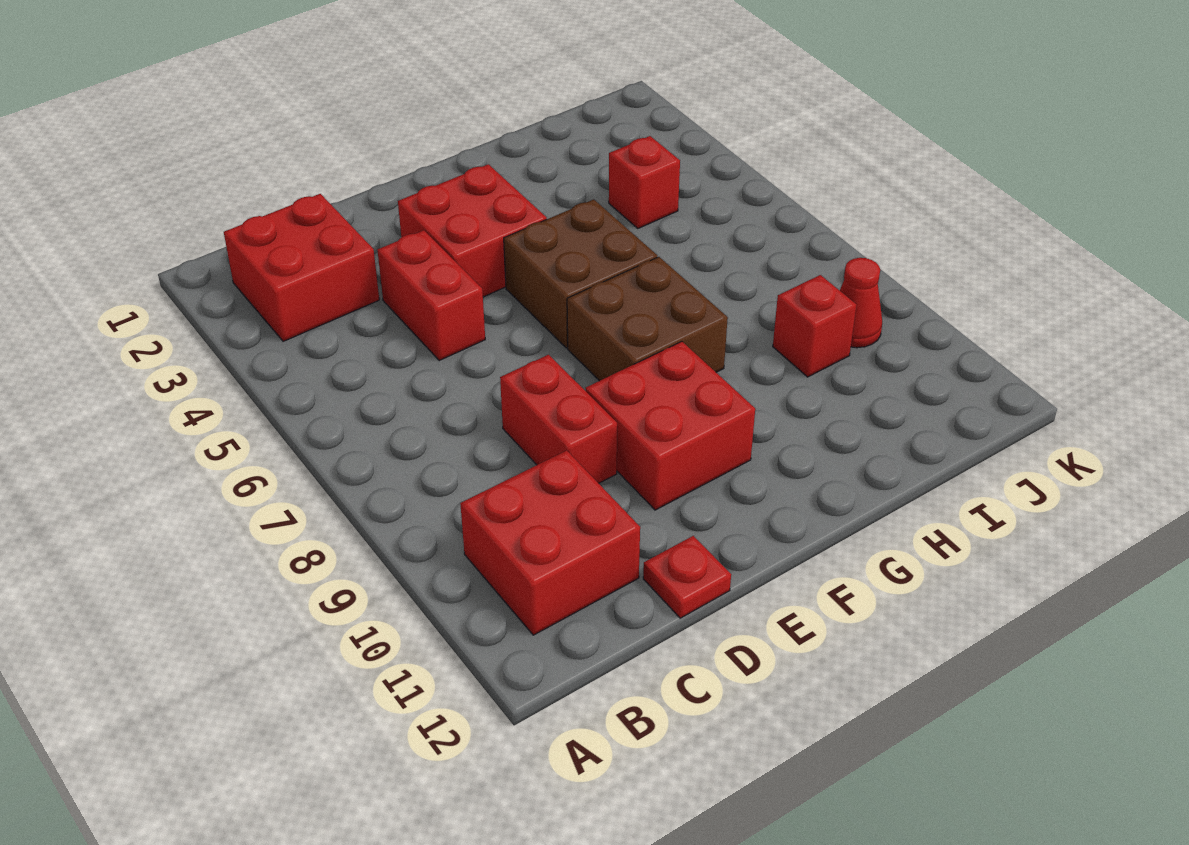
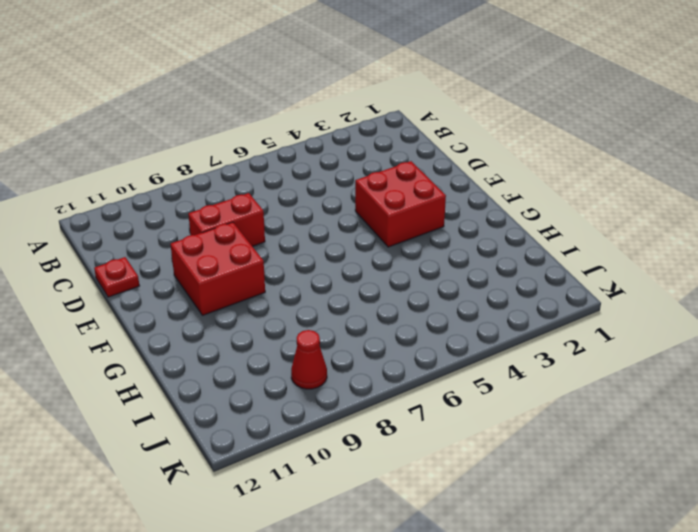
none -> red 2x2 brick [224,194,379,341]
none -> red 2x2 brick [460,450,640,635]
none -> red 1x2 brick [377,230,485,360]

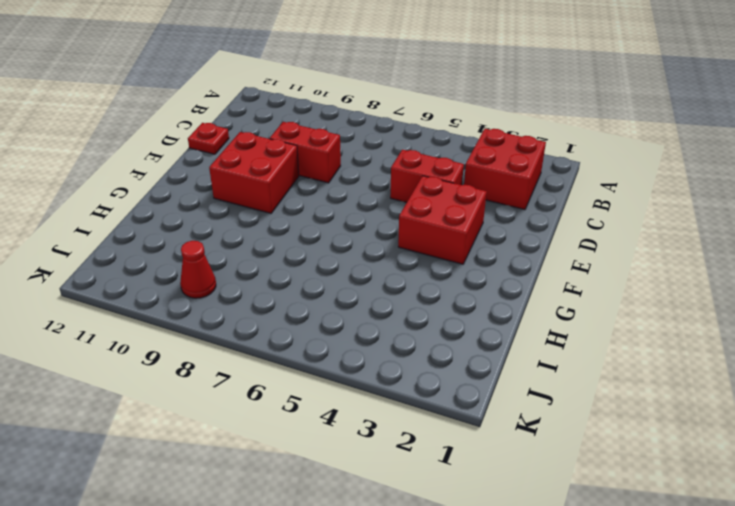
none -> red 2x2 brick [460,450,640,635]
none -> brown 2x2 brick [504,199,657,348]
none -> brown 2x2 brick [567,257,728,381]

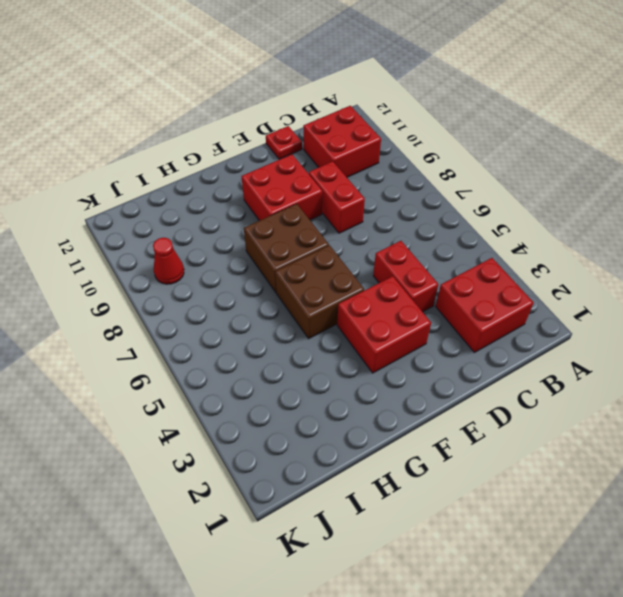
none -> red 1x1 brick [609,136,680,228]
none -> red 1x1 brick [773,275,856,377]

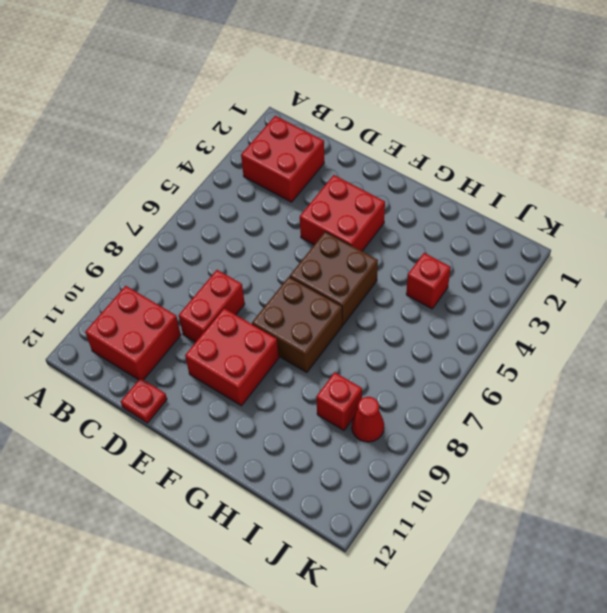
none -> red 1x2 brick [377,230,485,360]

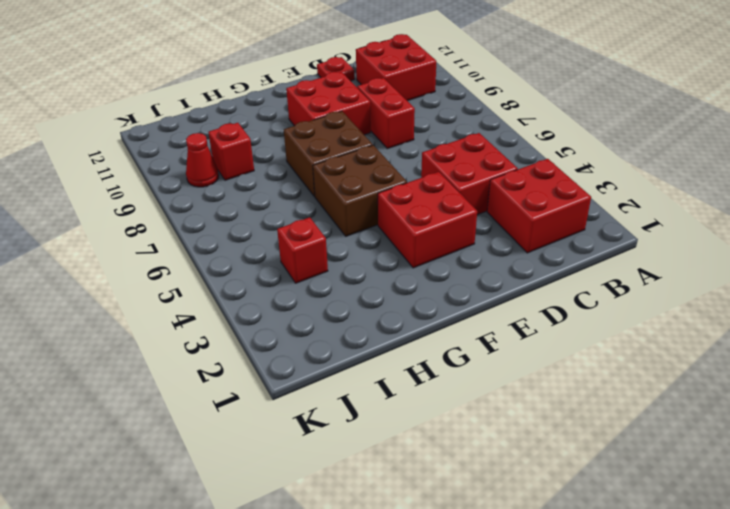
red 2x2 brick [421,133,518,215] -> red 1x2 brick [377,230,485,360]

